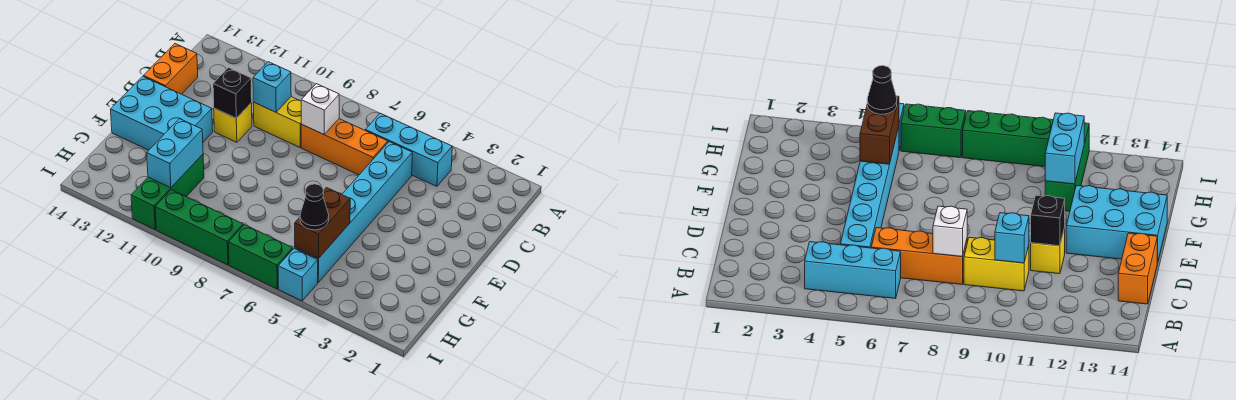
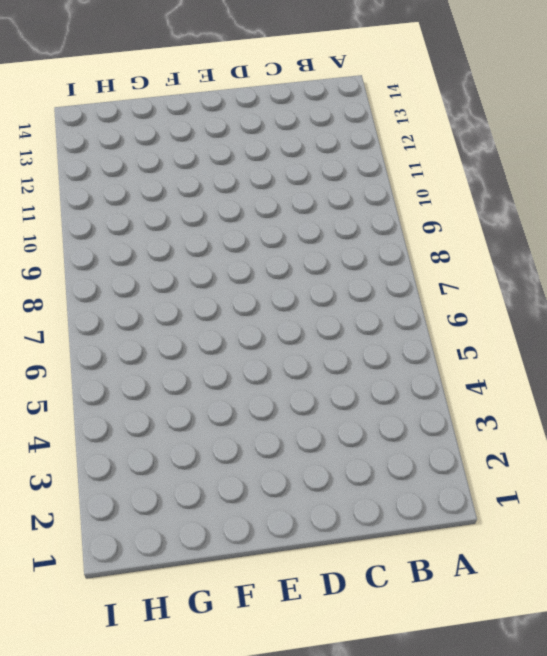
none -> cyan 1x3 brick [365,113,452,186]
none -> cyan 1x6 brick [295,142,412,282]
none -> orange 1x3 brick [301,119,388,175]

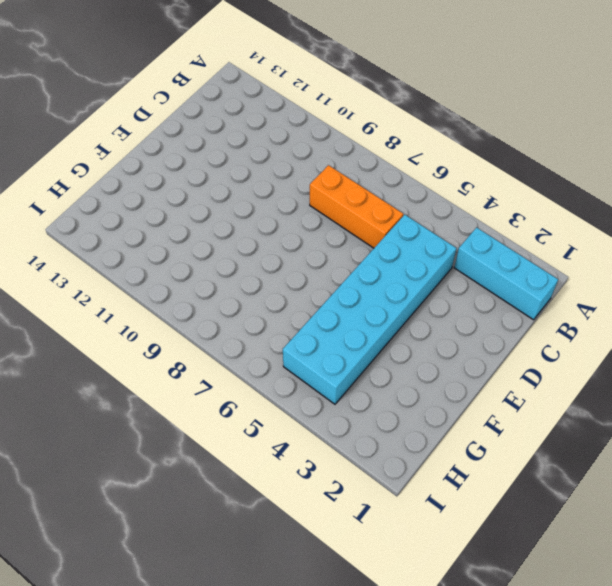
cyan 1x3 brick [454,227,558,320] -> cyan 1x3 brick moved to [365,113,452,186]
cyan 2x6 brick [283,215,456,404] -> cyan 1x6 brick [295,142,412,282]
none -> yellow 1x2 brick [254,97,302,147]
none -> orange 1x2 brick [143,44,198,94]
none -> yellow 1x1 brick [214,103,252,142]

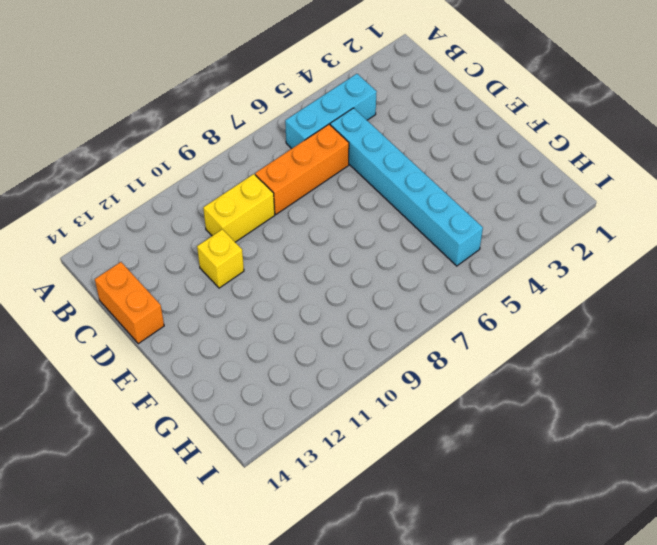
none -> cyan 2x3 brick [110,76,213,150]
none -> green 1x3 brick [131,154,204,229]
none -> cyan 1x1 brick [278,248,318,301]

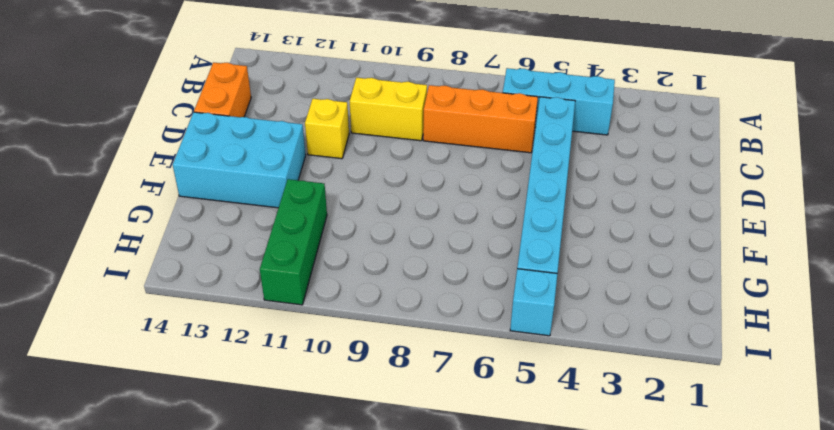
none -> green 1x2 brick [229,225,293,289]
none -> green 1x3 brick [155,190,243,265]
none -> white 1x1 brick [301,84,339,134]

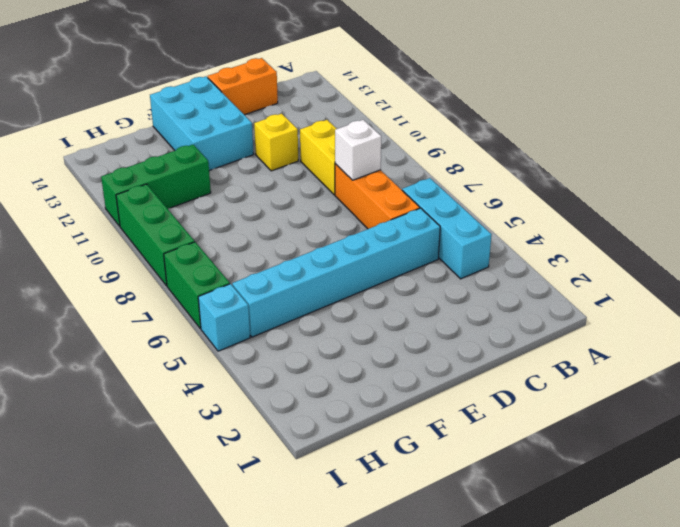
none -> cyan 1x1 brick [253,62,291,112]
none -> black 1x1 brick [213,68,252,118]
none -> brown 1x2 brick [295,188,350,259]

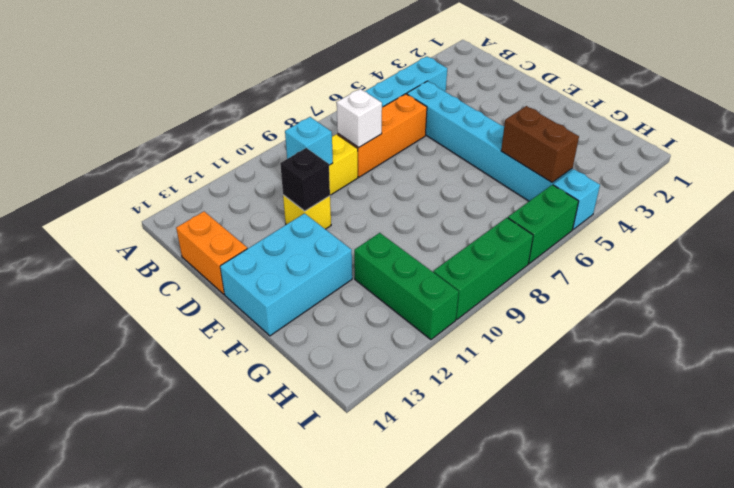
none -> cyan 1x2 brick [147,119,203,188]
none -> black 1x1 cone [300,184,329,230]

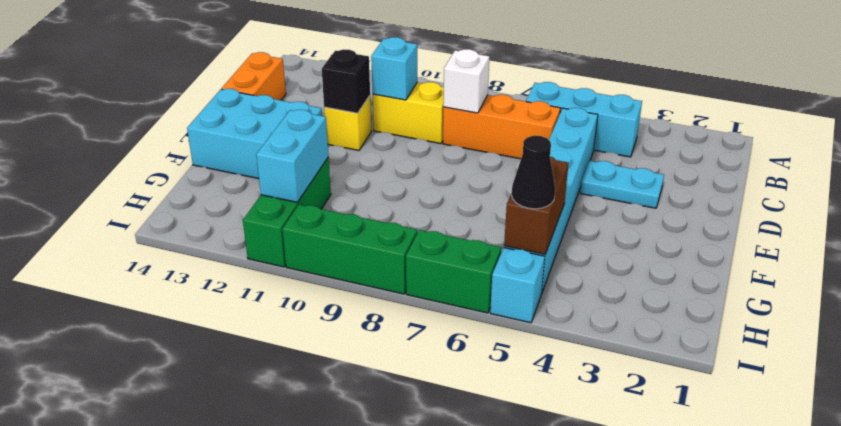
cyan 1x2 plate [580,161,664,208] -> none

